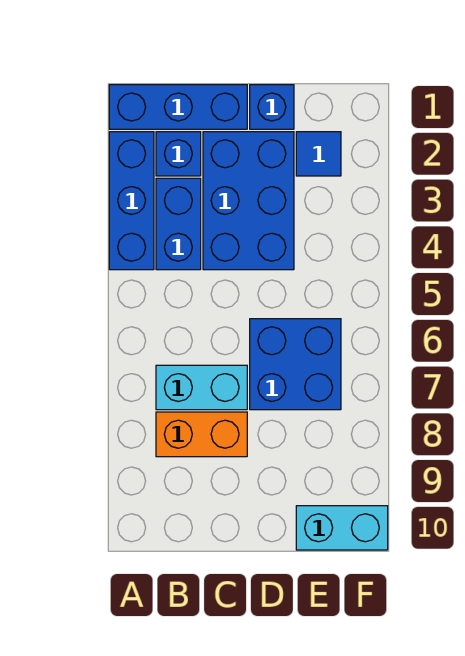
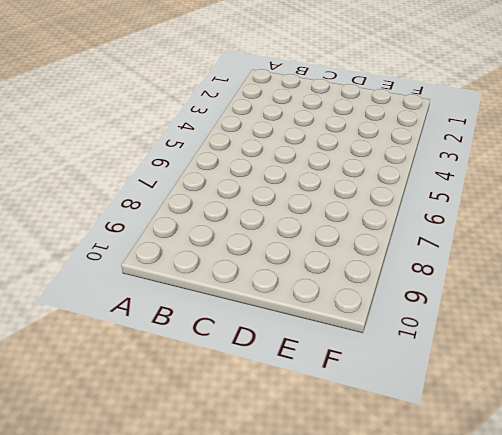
none -> blue 1x3 brick [109,85,247,129]
none -> blue 1x3 brick [109,132,154,270]

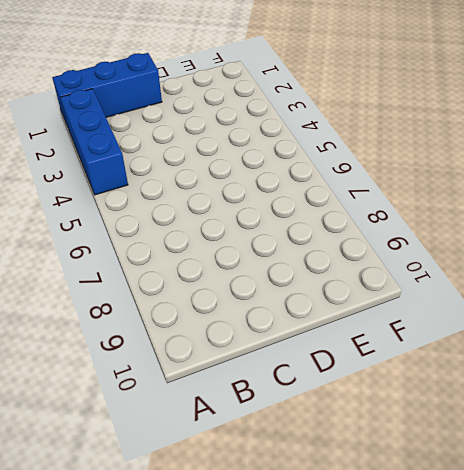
none -> blue 1x1 brick [156,132,201,176]
none -> blue 1x2 brick [156,178,201,270]

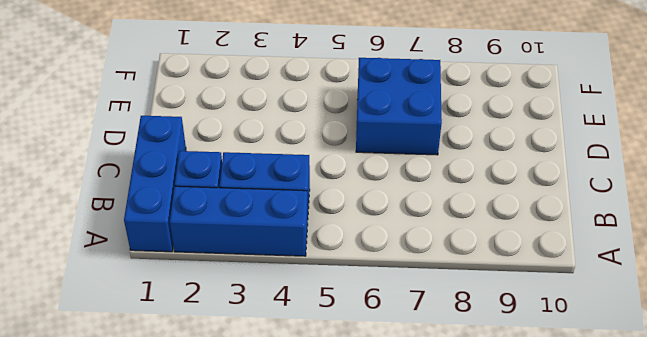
none -> cyan 1x2 brick [156,365,247,410]
none -> orange 1x2 brick [156,412,247,457]

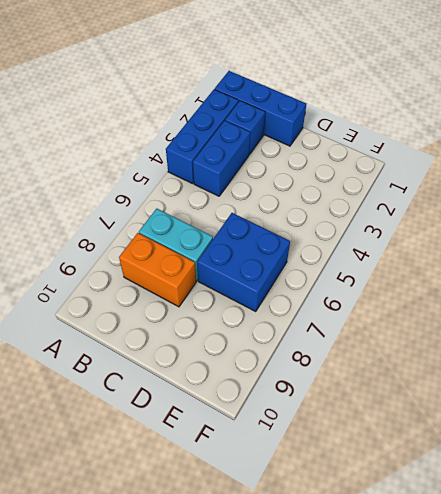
none -> blue 2x3 brick [203,132,294,270]
none -> blue 1x1 brick [250,85,294,129]

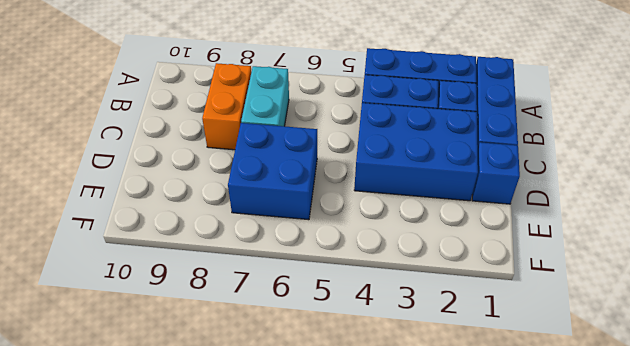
none -> blue 1x1 tile [296,132,341,176]
none -> cyan 1x2 brick [296,506,388,550]

